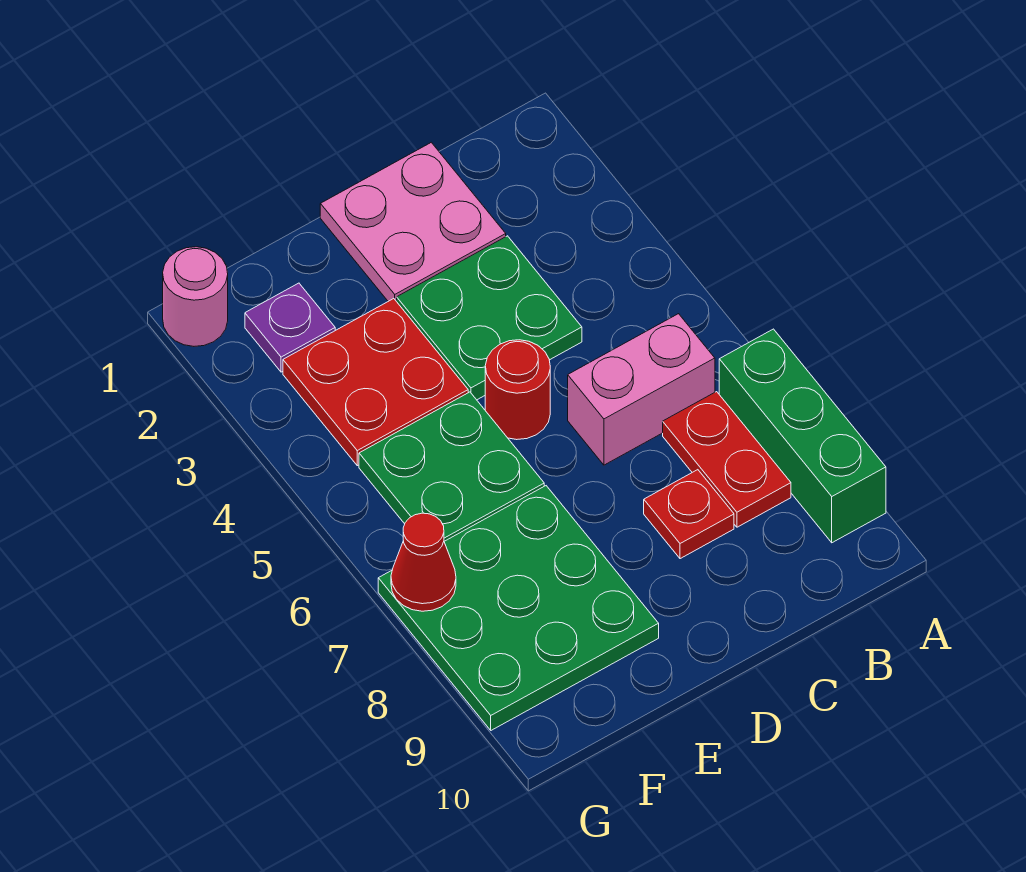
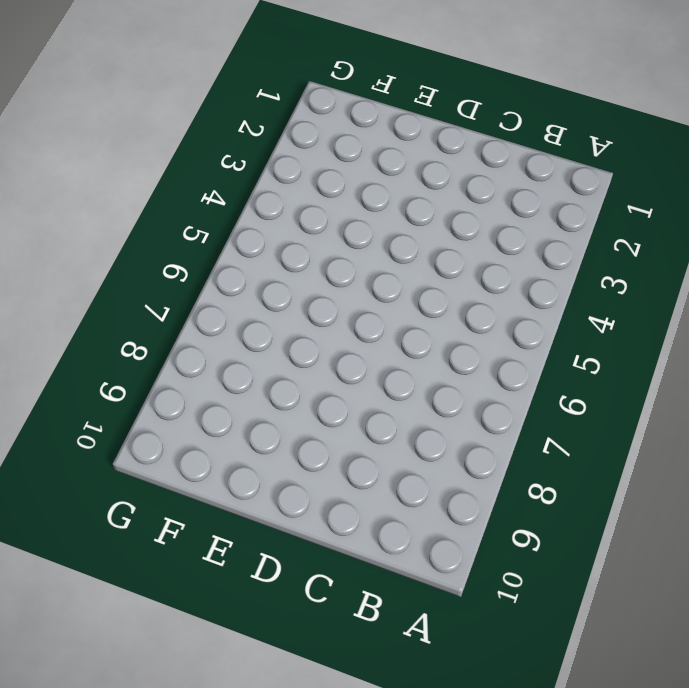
none -> green 1x3 brick [719,329,886,543]
none -> pink 1x2 brick [568,314,715,465]
none -> red 1x2 plate [663,392,791,527]

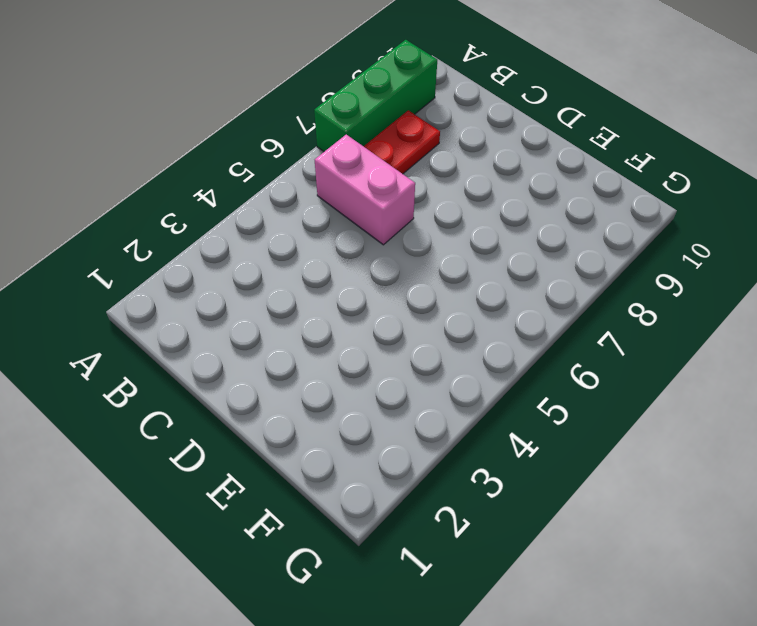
none -> pink 2x2 plate [320,142,506,301]
none -> green 2x2 plate [397,236,582,400]
none -> red 1x1 plate [644,470,734,559]

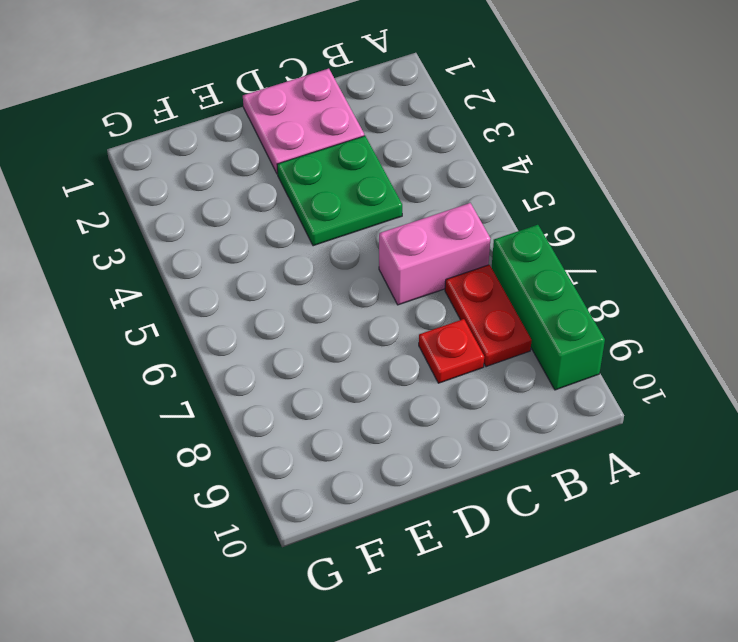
none -> red 1x1 round brick [485,340,550,440]
none -> red 2x2 plate [283,299,468,466]
none -> green 2x2 plate [359,392,544,541]

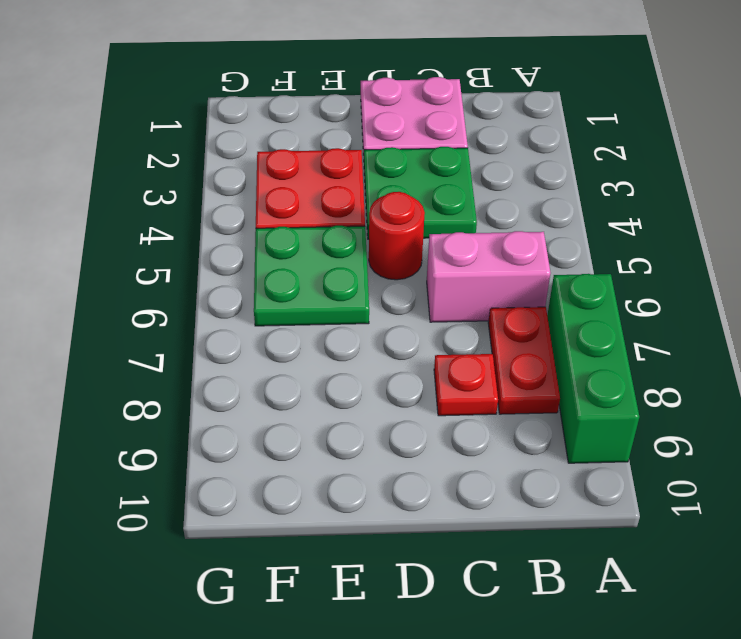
none -> green 3x3 plate [378,486,659,730]
none -> purple 1x1 plate [245,283,335,372]
none -> pink 1x1 round brick [163,247,228,346]

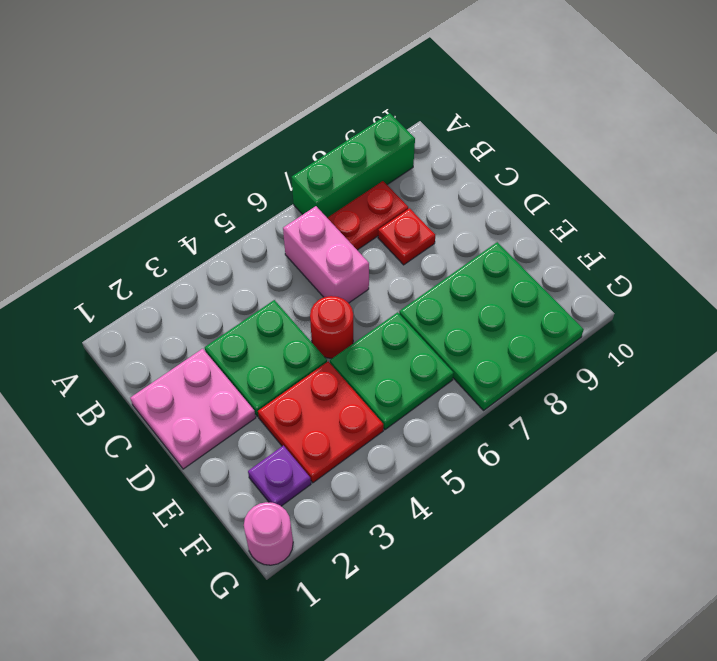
none -> red 1x1 cone [391,513,456,611]

